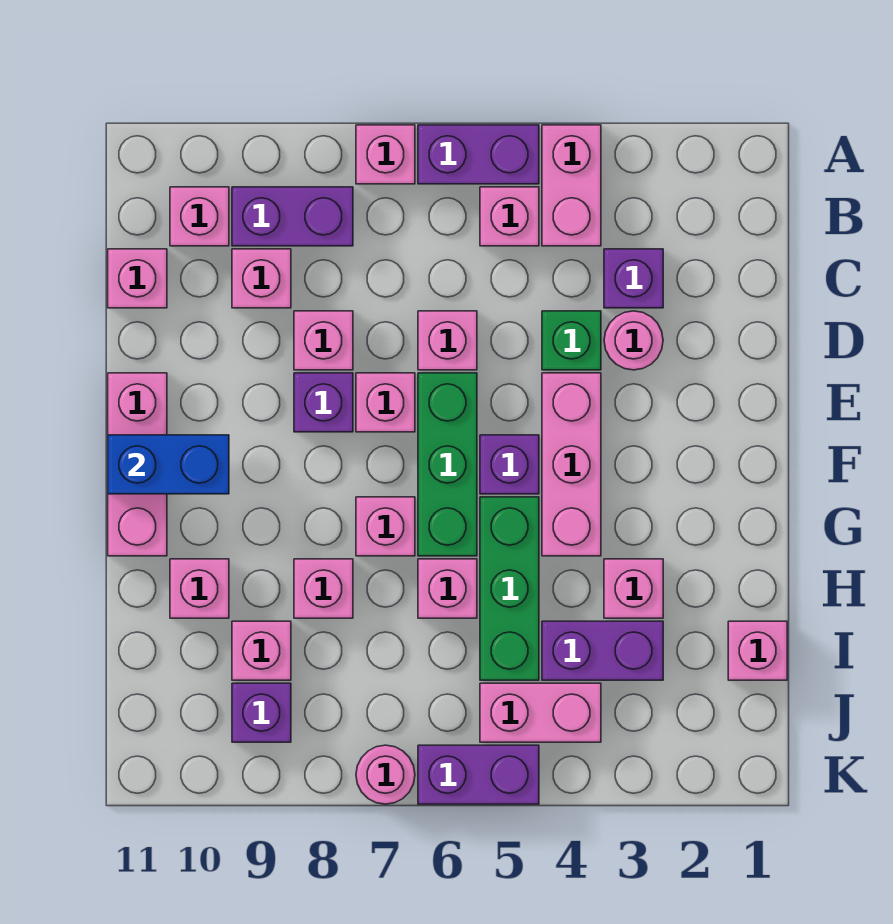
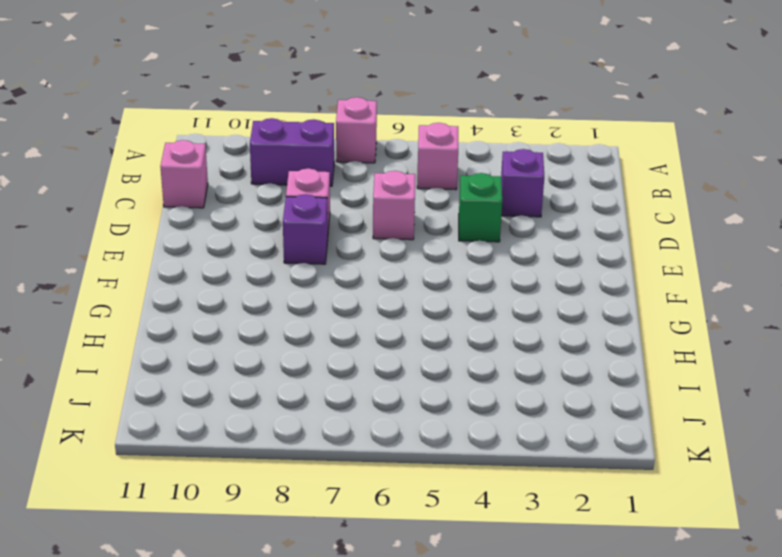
none -> pink 1x2 brick [542,125,601,246]
none -> purple 1x2 brick [418,125,539,184]
none -> pink 1x1 brick [170,187,229,246]
none -> pink 1x1 brick [232,249,291,308]

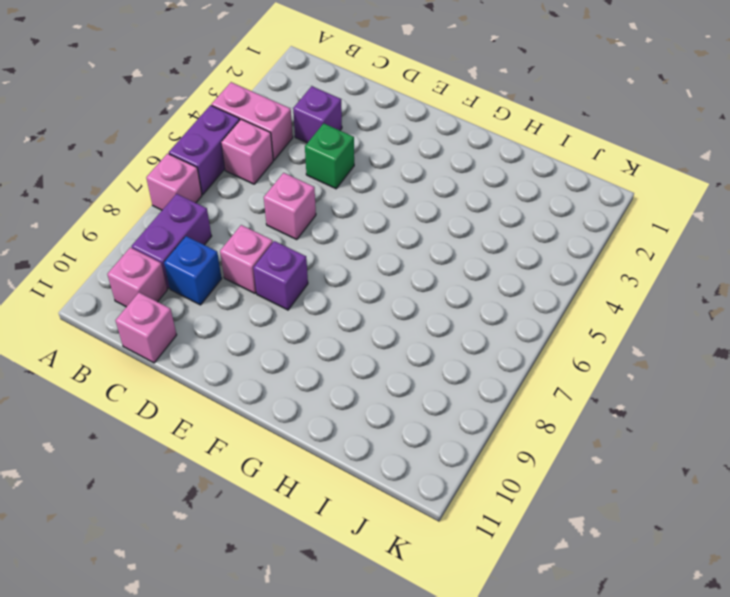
blue 1x1 brick [164,236,222,305] -> pink 1x1 brick [232,249,291,308]
none -> pink 1x1 round brick [604,311,663,370]
none -> pink 1x3 brick [542,373,601,556]
none -> green 1x3 brick [418,373,477,556]
none -> pink 1x1 brick [356,373,415,432]

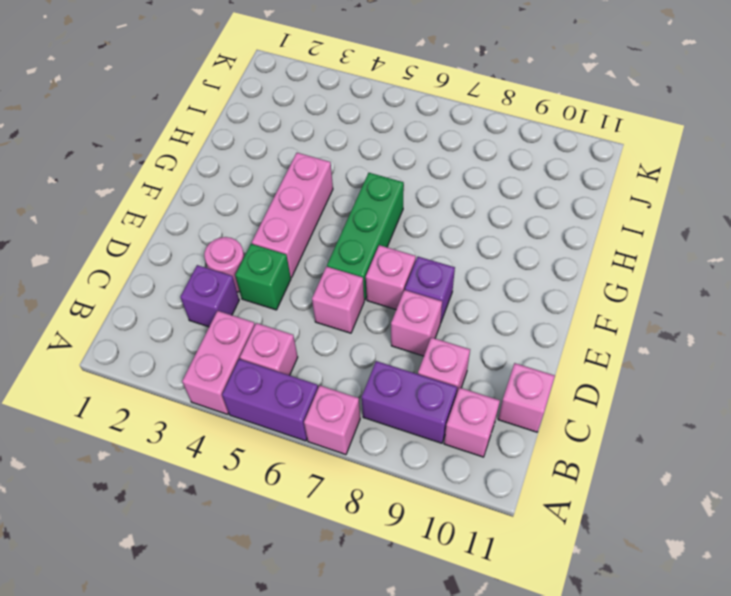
none -> pink 1x3 brick [108,373,167,556]
none -> purple 1x1 brick [480,435,539,494]
none -> green 1x3 brick [480,497,539,680]
none -> pink 1x1 brick [356,497,415,556]

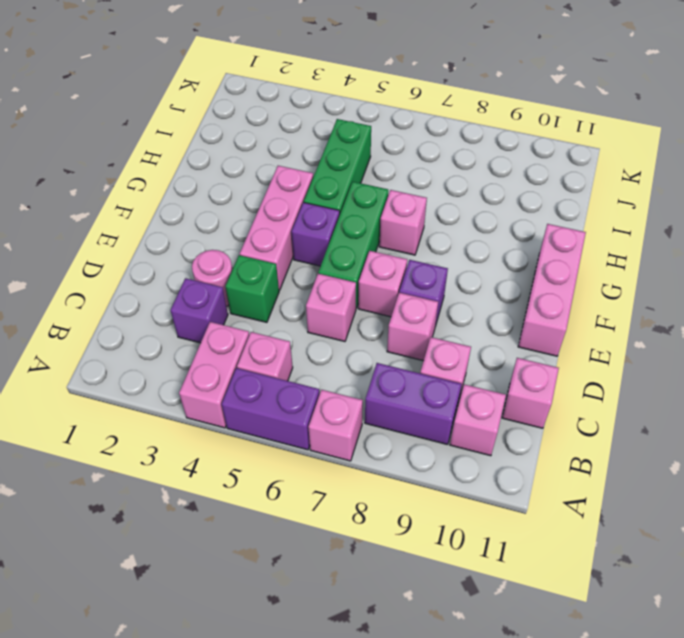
none -> pink 1x1 brick [604,559,663,618]
none -> pink 1x1 brick [418,559,477,618]
none -> pink 1x1 brick [294,559,353,618]
none -> pink 1x1 brick [170,559,229,618]

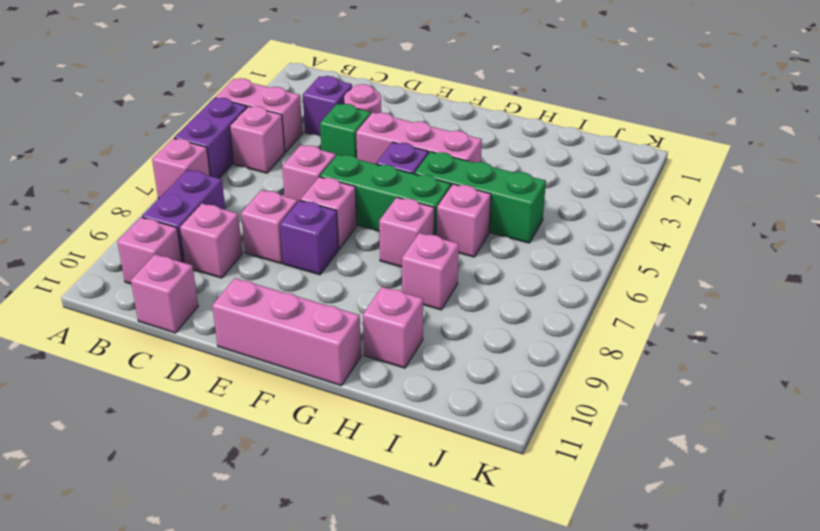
none -> pink 1x1 brick [604,559,663,618]
none -> pink 1x1 brick [728,621,787,680]
none -> purple 1x2 brick [542,621,663,680]
none -> pink 1x1 brick [232,621,291,680]

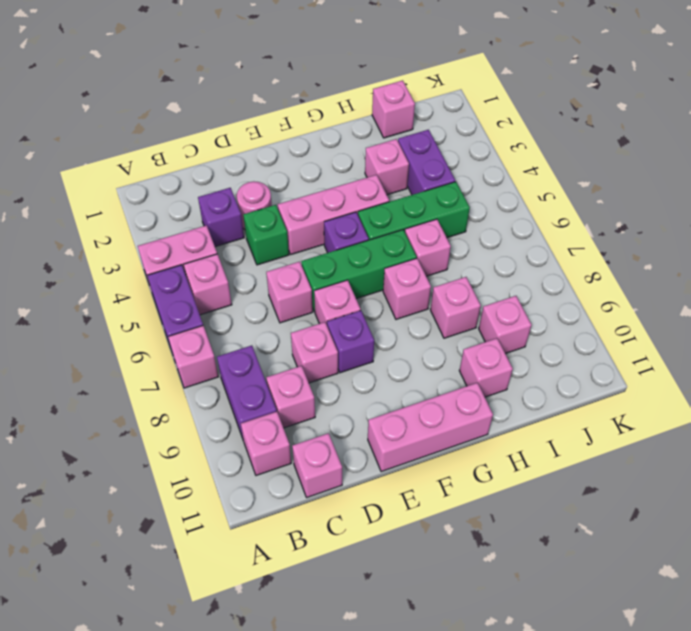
none -> pink 1x2 brick [480,683,601,742]
none -> purple 1x1 brick [232,683,291,742]
none -> purple 1x2 brick [418,745,539,804]
none -> pink 1x1 round brick [356,745,415,804]

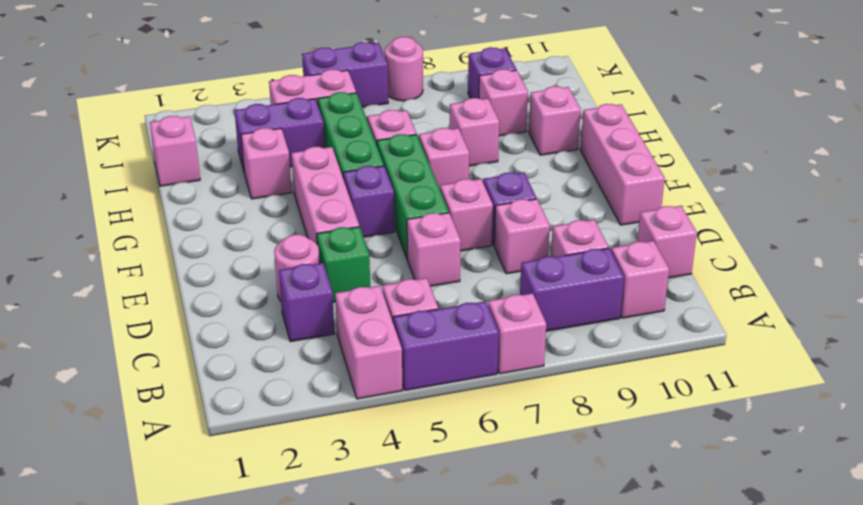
none -> blue 1x2 brick [108,435,229,494]

